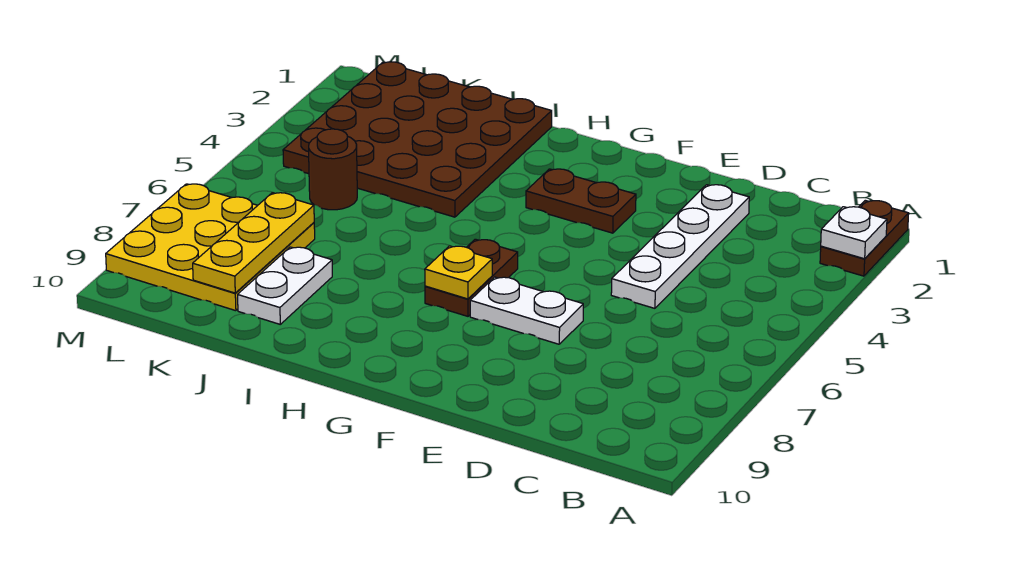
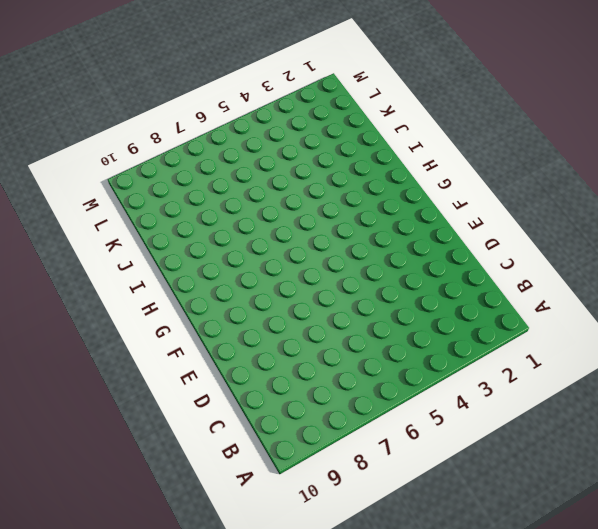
none -> brown 1x2 plate [820,200,909,276]
none -> white 1x4 plate [611,185,749,308]
none -> white 1x2 plate [470,277,583,344]

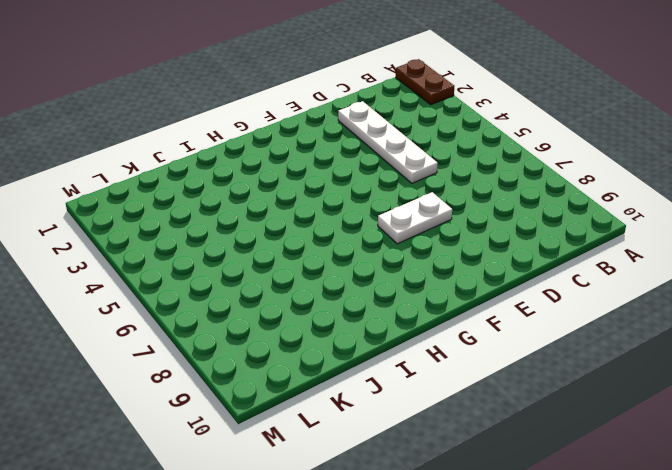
none -> brown 1x2 plate [526,169,636,233]
none -> brown 1x2 plate [425,239,518,316]
none -> brown 4x4 plate [283,62,552,217]

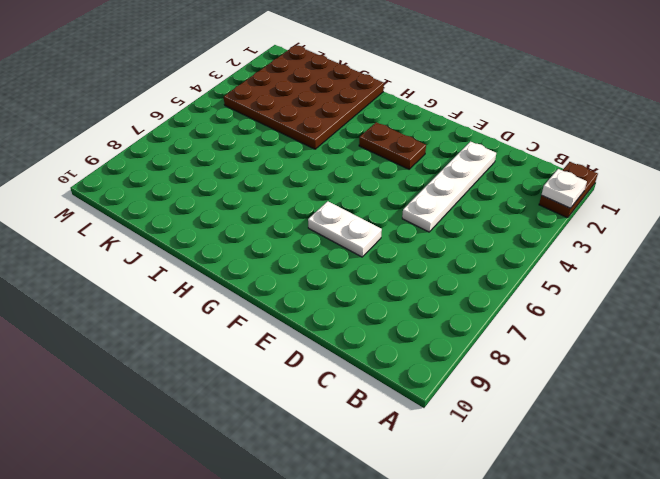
none -> brown 1x2 plate [425,239,518,316]
none -> white 1x2 plate [238,247,332,324]
none -> brown 1x1 round brick [309,129,357,210]

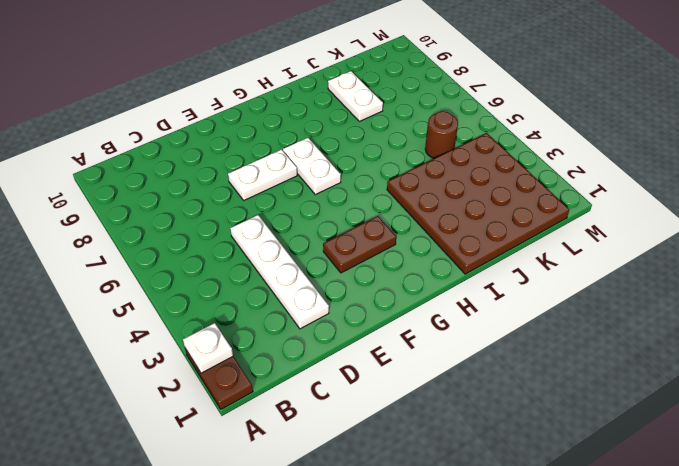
white 1x2 plate [283,138,341,195] -> brown 1x2 plate [425,239,518,316]
none -> yellow 3x3 plate [106,184,315,311]
none -> yellow 1x1 plate [425,246,492,299]
none -> yellow 1x3 plate [193,193,314,293]

